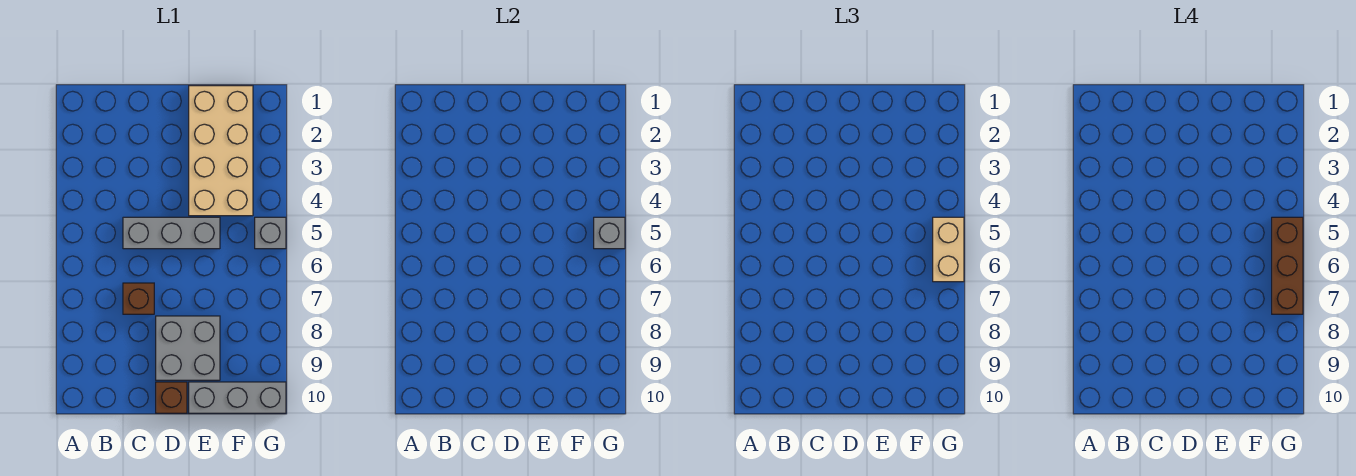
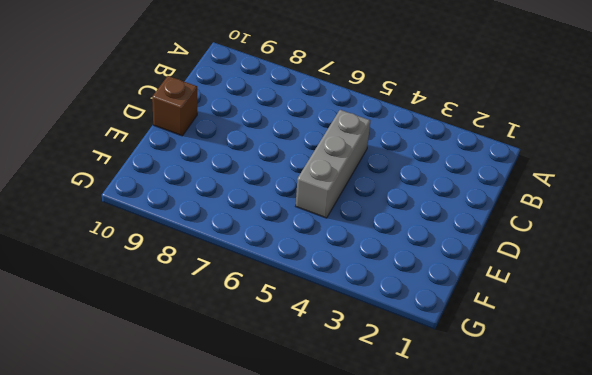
none -> brown 1x1 brick [123,283,154,314]
none -> grey 2x2 brick [156,316,220,380]

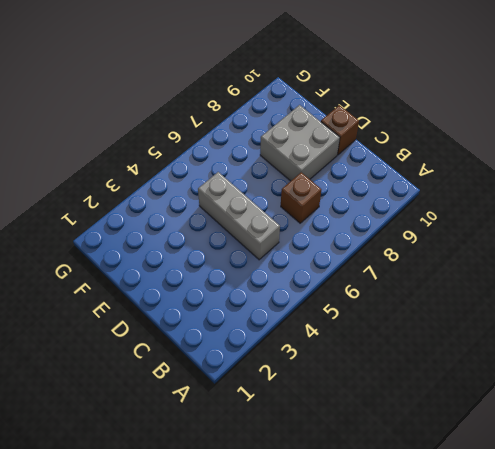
none -> tan 2x4 brick [189,86,253,216]
none -> grey 1x3 brick [189,382,286,413]

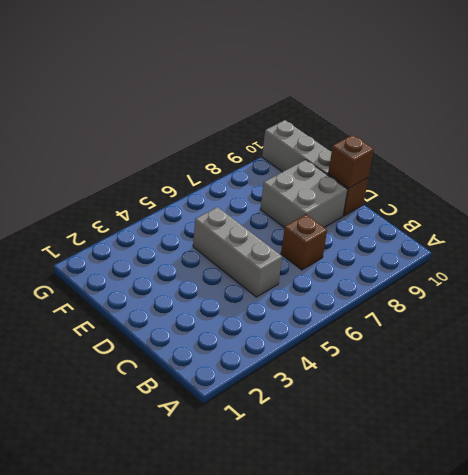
brown 1x1 brick [328,135,374,188] -> none
none -> tan 2x4 brick [189,86,253,216]
none -> grey 1x1 brick [255,217,286,249]

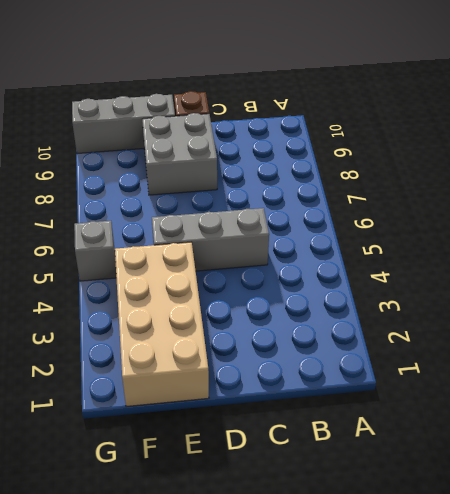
none -> brown 1x1 brick [123,283,154,314]
none -> grey 1x1 brick [594,217,625,249]

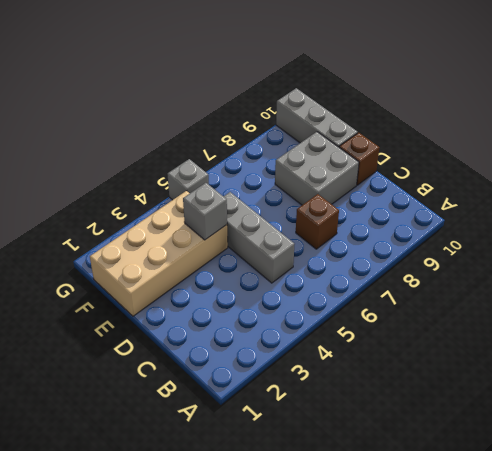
grey 1x1 brick [183,183,227,240] -> grey 1x1 brick moved to [594,217,625,249]
none -> tan 1x2 brick [933,217,964,282]
none -> brown 1x3 brick [1272,217,1303,314]

